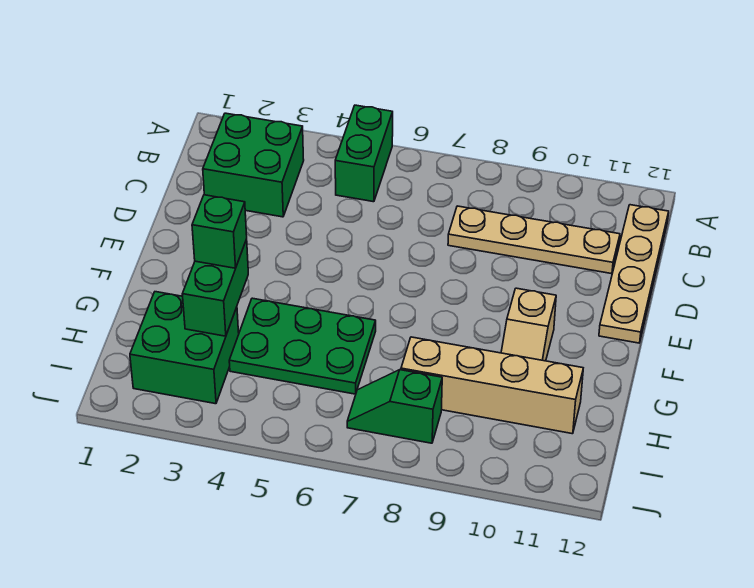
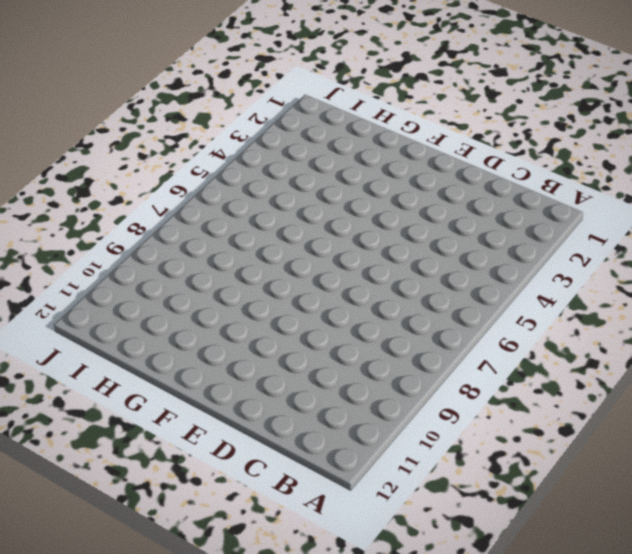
none -> green 1x2 brick [335,105,393,202]
none -> green 2x2 brick [203,113,304,217]

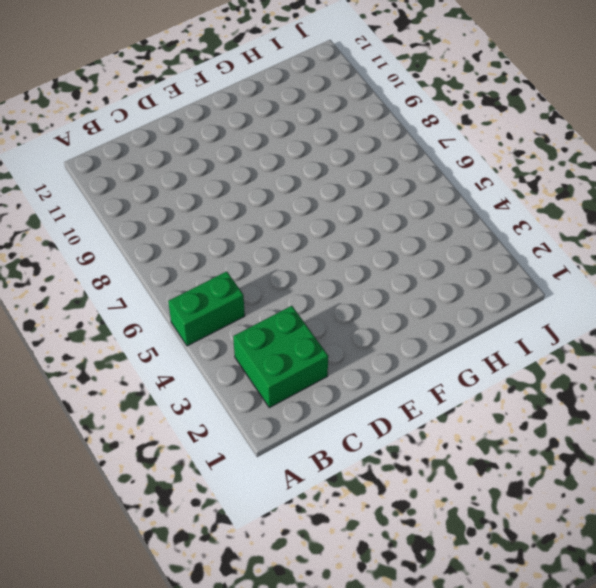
none -> tan 1x4 plate [599,205,669,343]
none -> tan 1x4 plate [448,206,620,274]

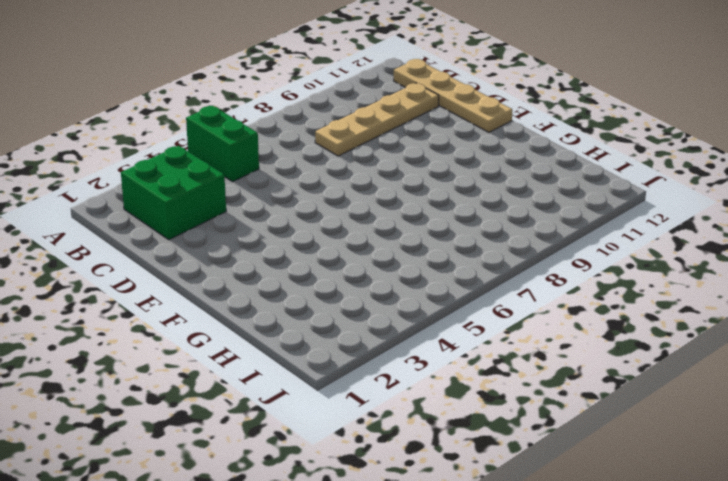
none -> tan 1x2 slope [501,288,556,361]
none -> green 2x3 plate [229,298,376,394]

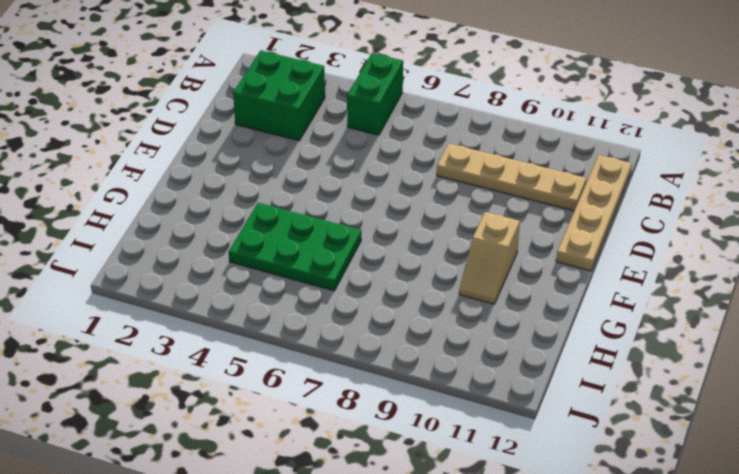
none -> green 2x2 brick [130,292,239,404]
none -> tan 1x4 brick [401,337,583,434]

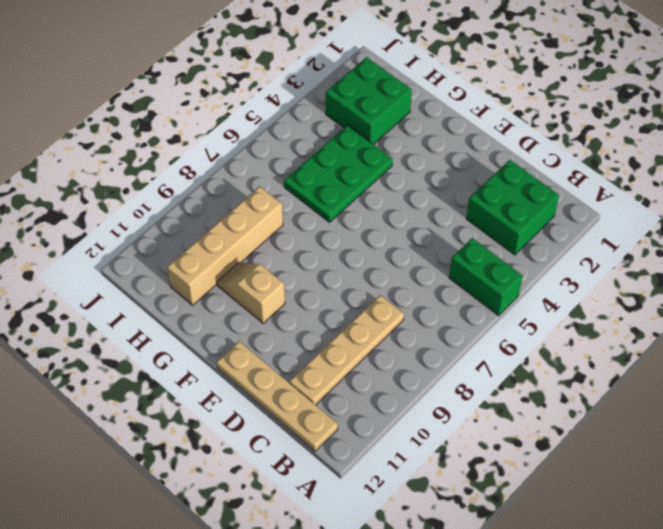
none -> green 1x2 slope [347,370,442,443]
none -> green 1x2 brick [182,240,248,336]

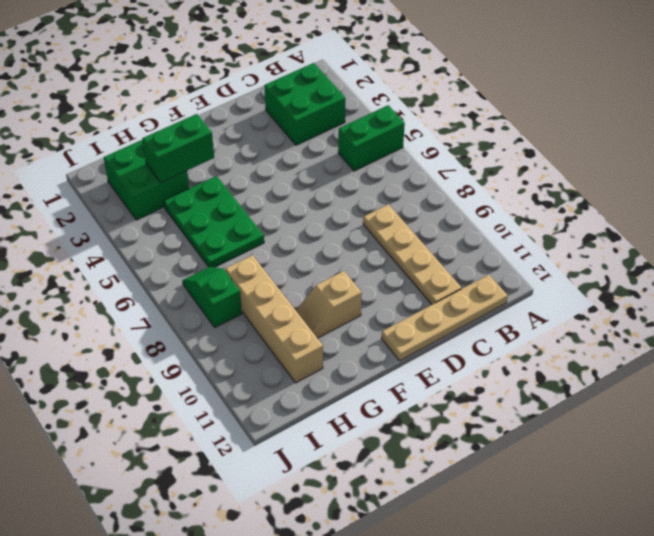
none -> green 1x1 brick [192,195,247,268]

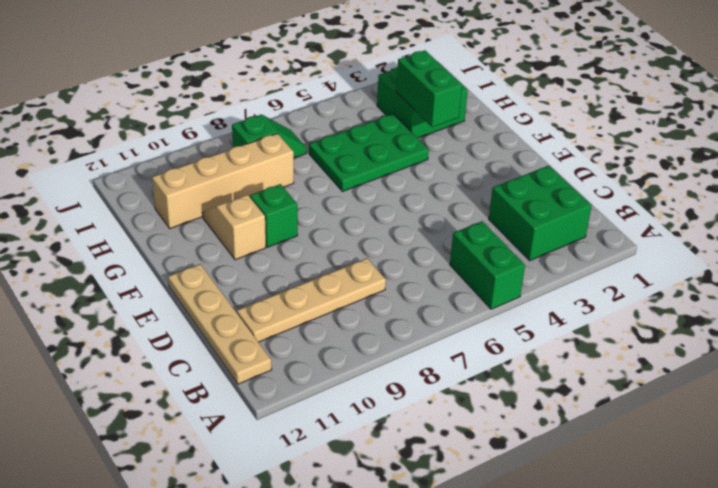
green 1x1 brick [250,184,298,247] -> green 1x1 brick moved to [192,195,247,268]

